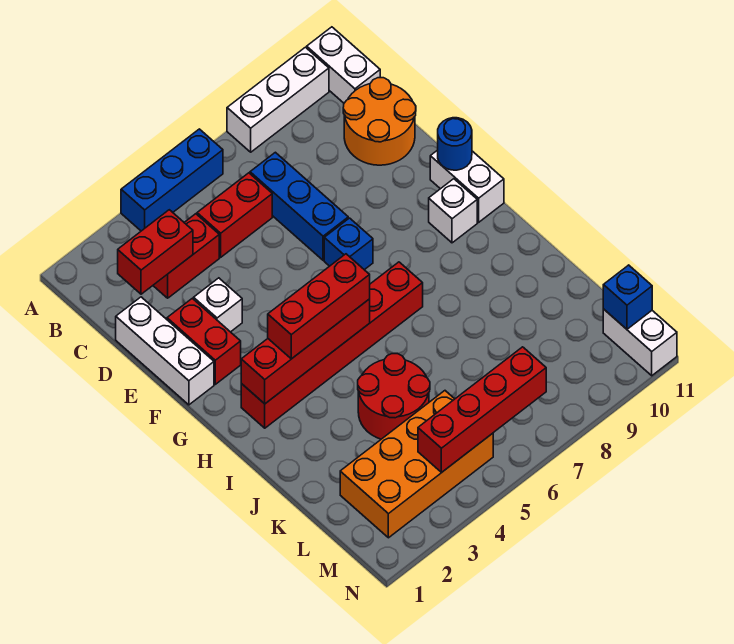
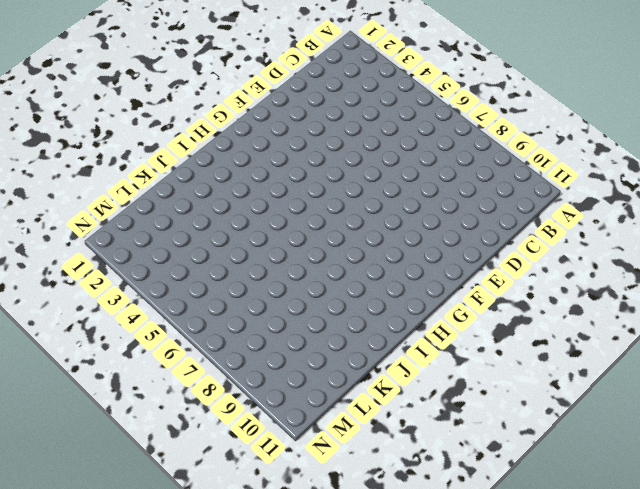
none -> blue 1x3 brick [121,129,223,231]
none -> white 1x3 brick [227,47,329,152]
none -> white 1x2 brick [307,27,380,103]

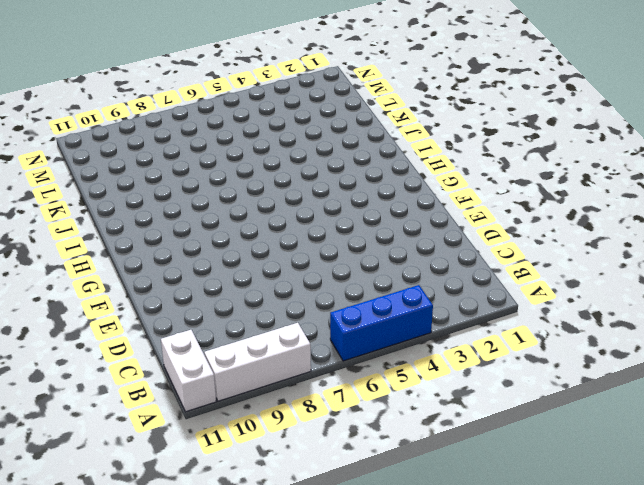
none -> red 1x2 brick [153,214,219,298]
none -> red 1x2 brick [197,173,272,257]
none -> blue 1x3 brick [250,152,348,260]

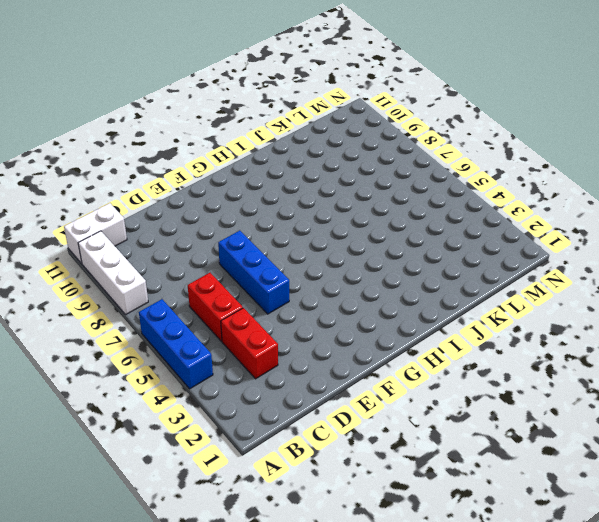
blue 1x3 brick [218,231,289,314] -> blue 1x3 brick turned to [250,152,348,260]
none -> orange 2x2 round brick [343,78,416,165]
none -> white 1x3 brick [116,297,214,405]
none -> red 1x2 brick [167,298,241,384]

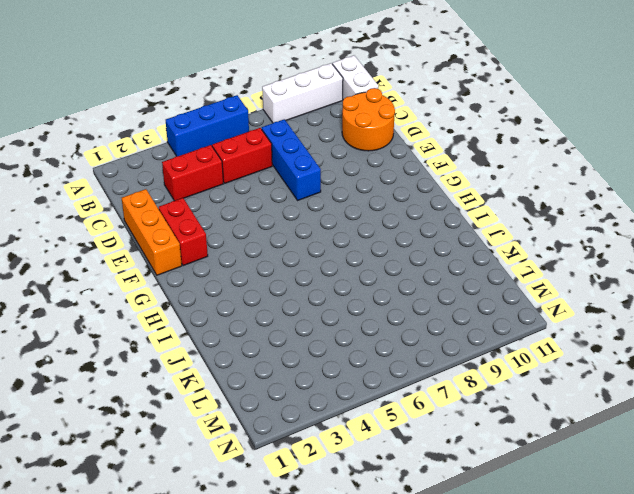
orange 1x3 brick [122,189,182,275] -> white 1x3 brick [116,297,214,405]
none -> white 1x1 brick [194,278,242,332]
none -> blue 1x1 brick [324,218,373,270]
none -> white 1x2 brick [430,150,504,222]

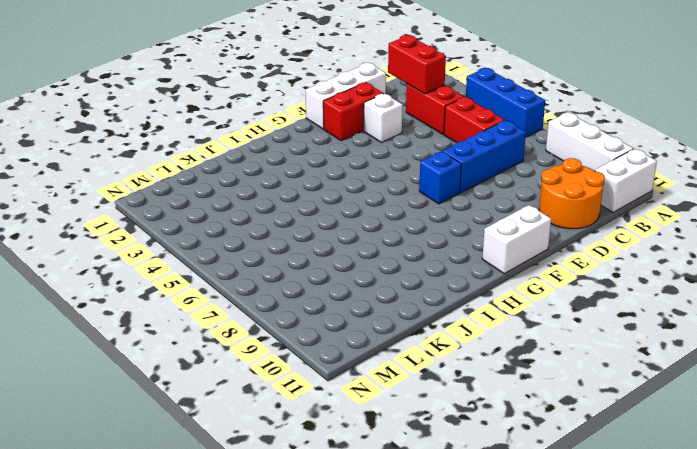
none -> white 1x1 brick [429,179,477,243]
none -> red 1x6 brick [241,262,423,428]
none -> red 2x2 round brick [358,354,430,439]

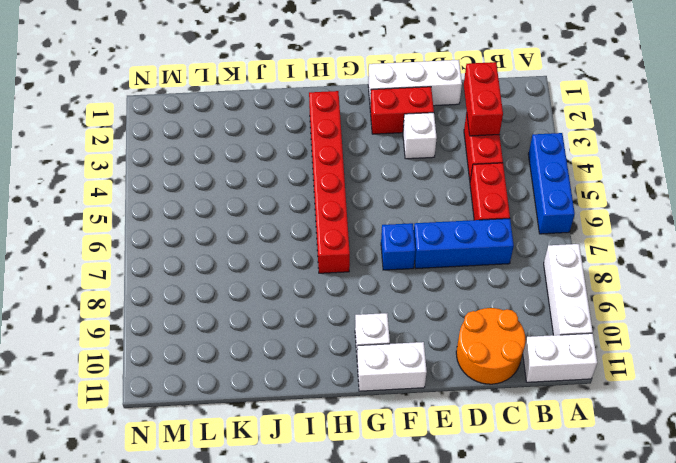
none -> red 2x2 round brick [358,354,430,439]
none -> orange 2x4 brick [340,391,493,538]
none -> white 1x2 brick [603,309,677,376]

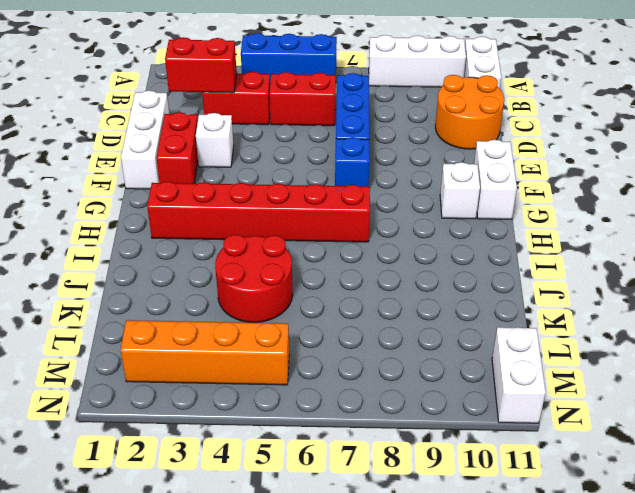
orange 1x4 brick [120,320,289,385] -> orange 2x4 brick [340,391,493,538]
none -> blue 1x1 round brick [438,118,472,170]
none -> red 1x4 brick [241,299,370,404]
none -> red 1x4 brick [418,347,546,472]

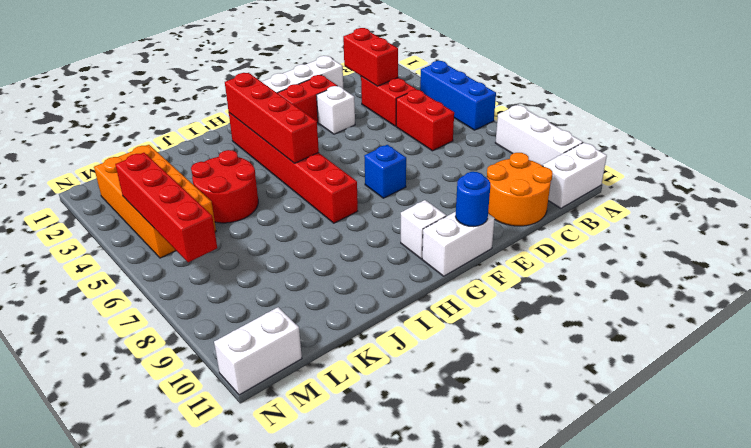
none -> blue 1x3 brick [250,152,348,260]
none -> blue 1x1 brick [603,265,652,329]
none -> red 1x3 brick [268,254,370,359]

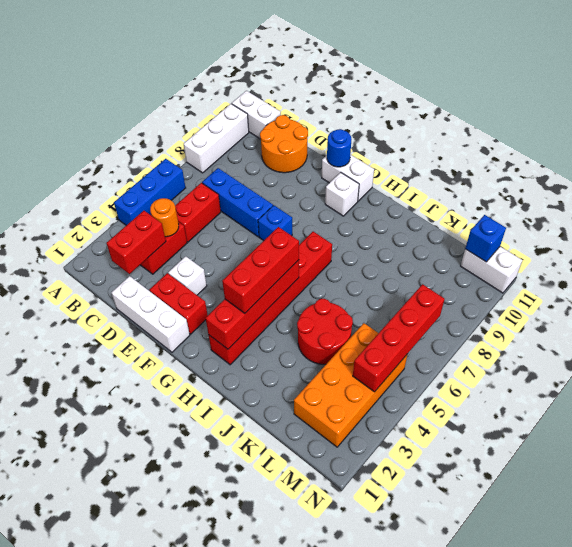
orange 1x1 round brick [150,198,179,237] -> none

